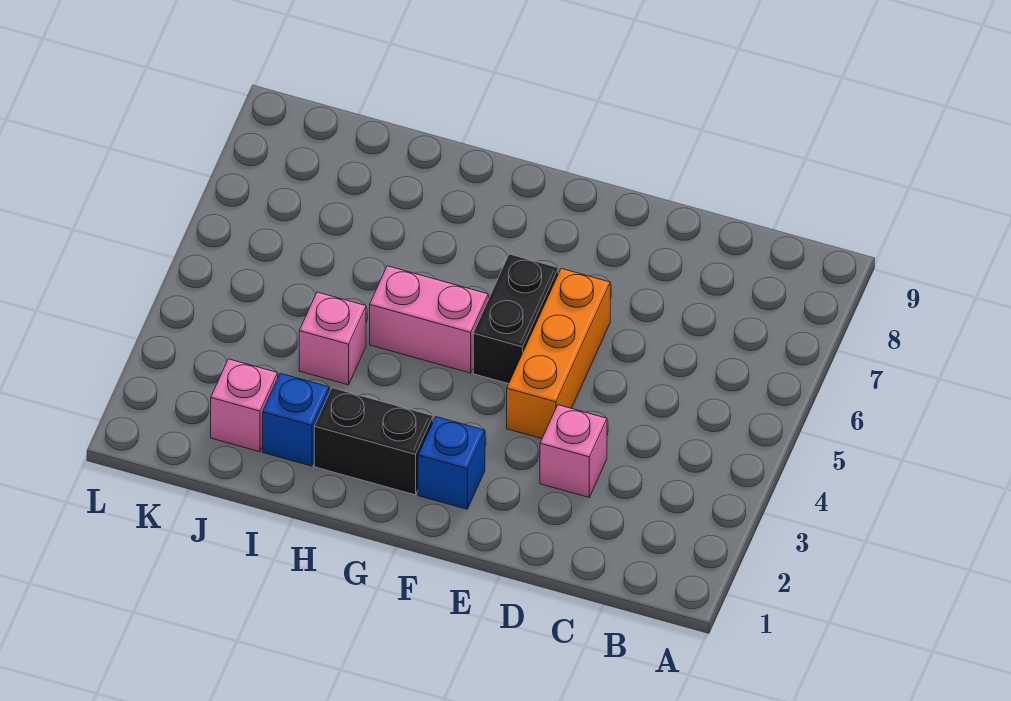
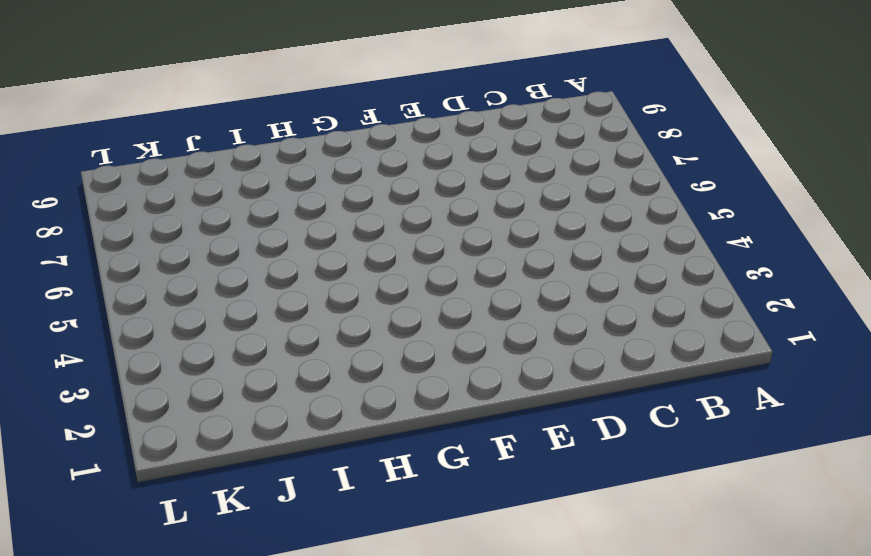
none -> pink 1x1 brick [540,405,607,497]
none -> orange 1x3 brick [507,269,610,439]

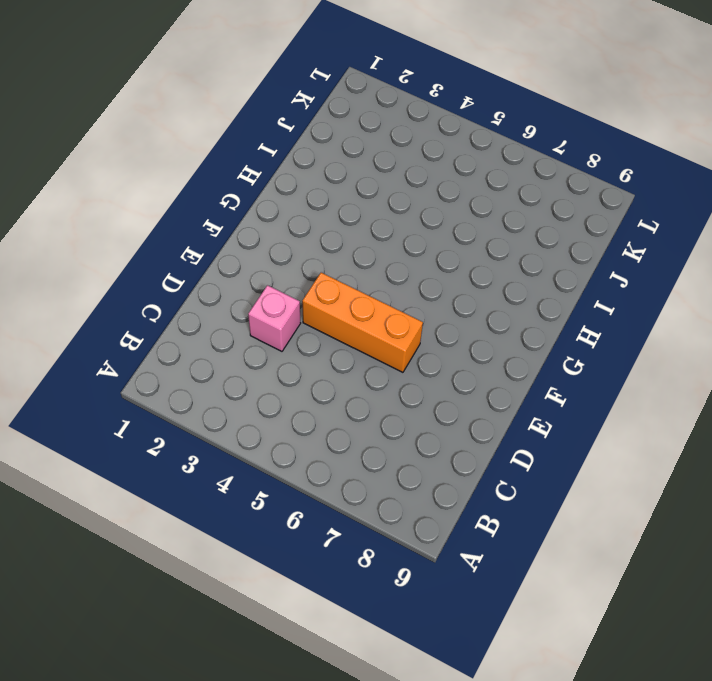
none -> blue 1x1 brick [418,417,485,509]
none -> black 1x2 brick [473,254,558,384]

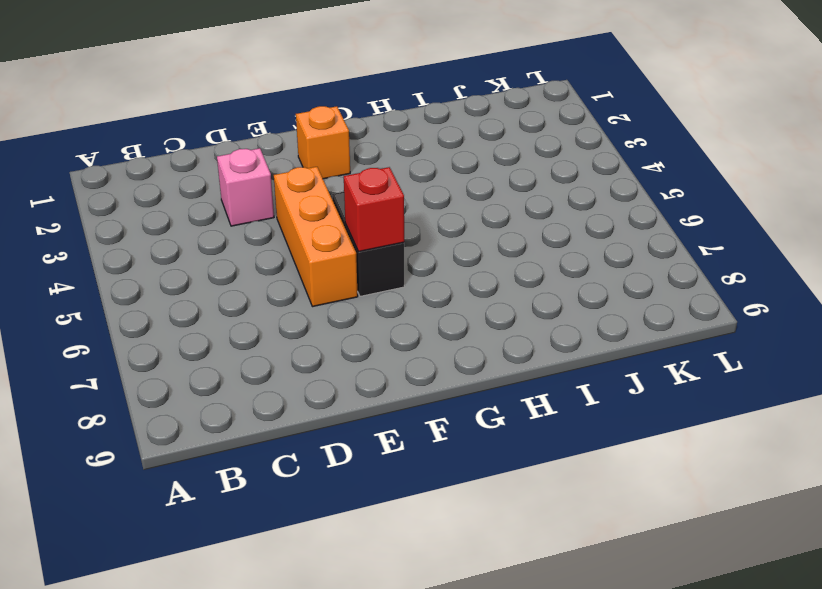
orange 1x1 brick [296,106,350,179] -> blue 1x1 brick [418,417,485,509]
red 1x1 brick [344,167,404,252] -> none
none -> black 1x2 brick [314,388,433,495]
none -> pink 1x2 brick [370,266,488,373]

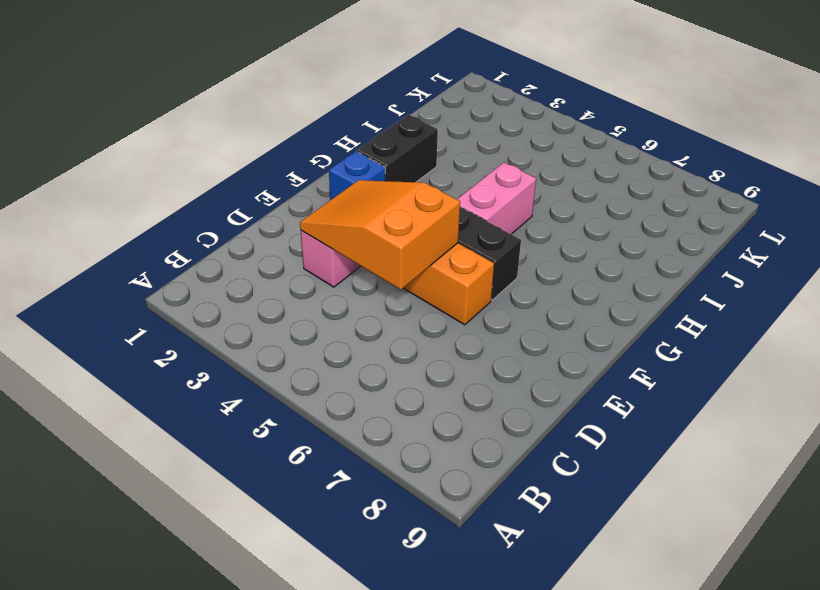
orange 2x3 slope [300,180,460,289] -> none
none -> blue 1x1 brick [263,373,329,466]
none -> pink 1x1 brick [299,292,366,385]

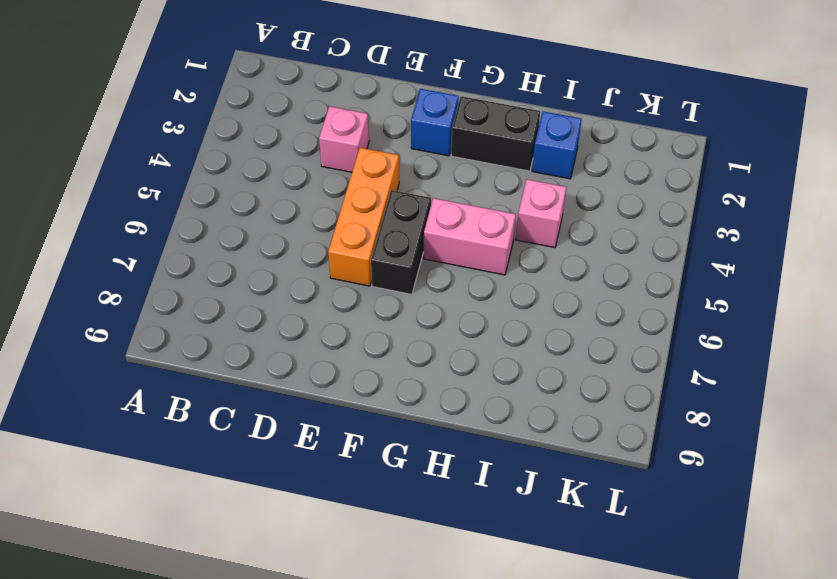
none -> pink 1x1 brick [211,359,278,452]

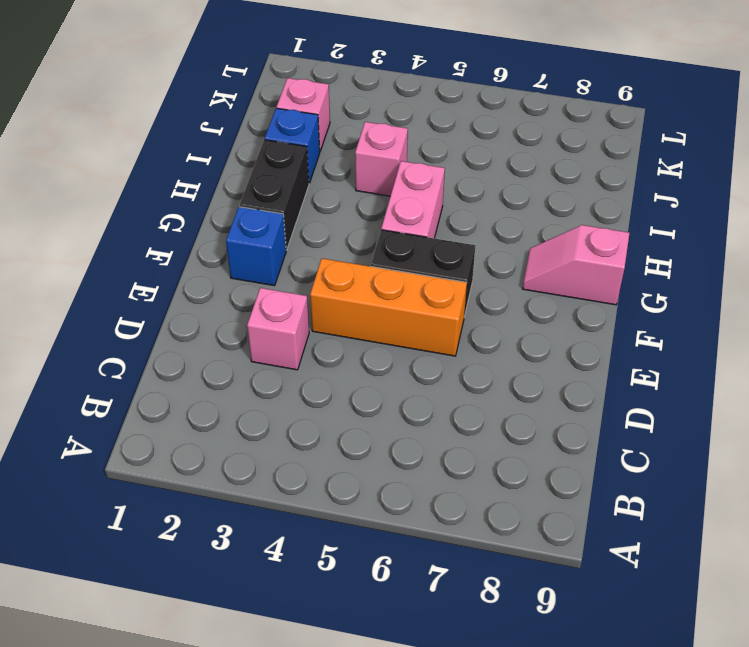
pink 1x2 slope [523,225,629,305] -> none

